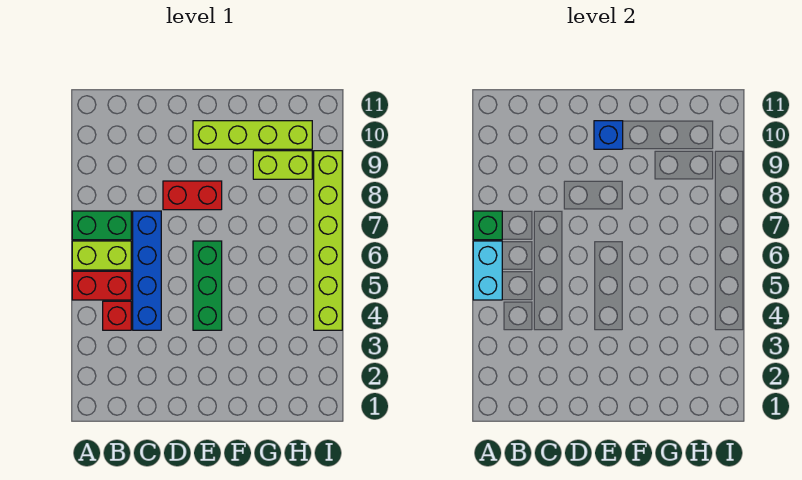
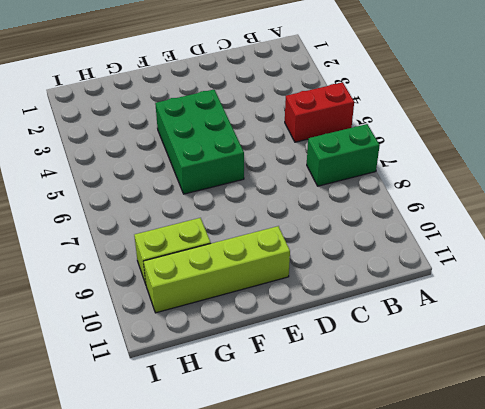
green 2x3 brick [155,90,244,194] -> green 1x3 brick [193,241,222,330]
none -> lime 1x2 brick [72,241,131,270]
none -> red 1x1 brick [103,301,131,330]
none -> blue 1x4 brick [133,211,161,330]

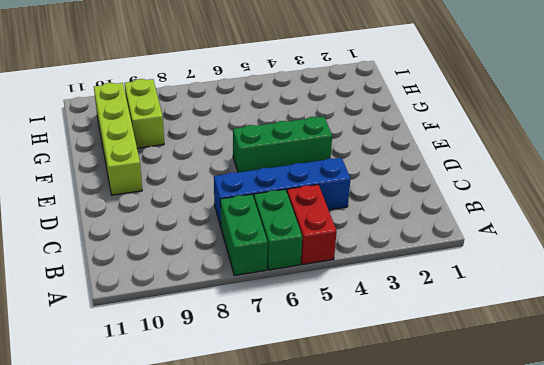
green 1x2 brick [254,189,302,270] -> lime 1x2 brick [72,241,131,270]
none -> red 1x1 brick [103,301,131,330]
none -> red 1x2 brick [163,181,222,210]
none -> lime 1x6 brick [314,151,342,330]

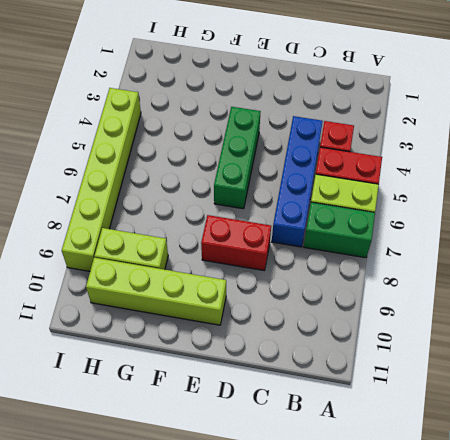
none -> cyan 1x2 brick [473,241,502,300]
none -> green 1x1 brick [473,211,502,240]
none -> blue 1x1 brick [594,121,623,149]

